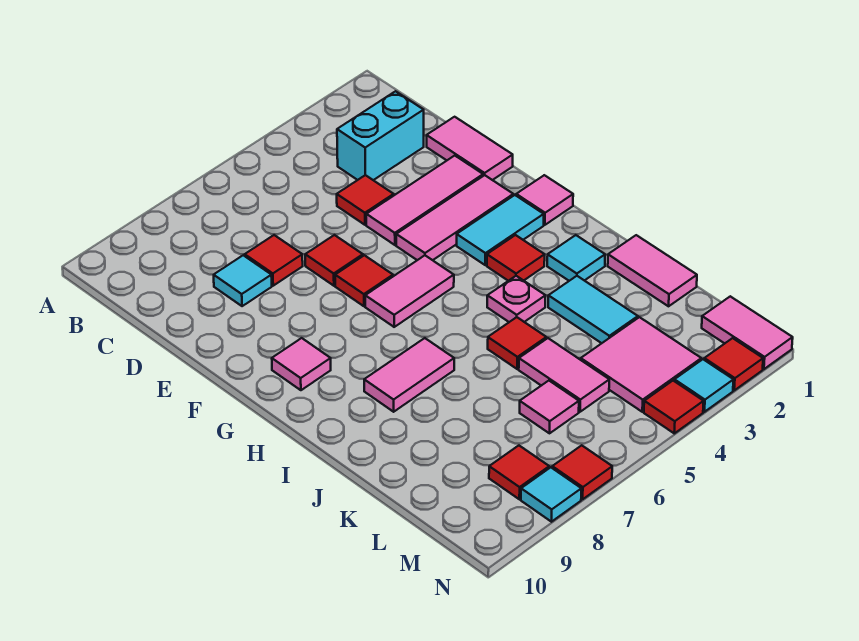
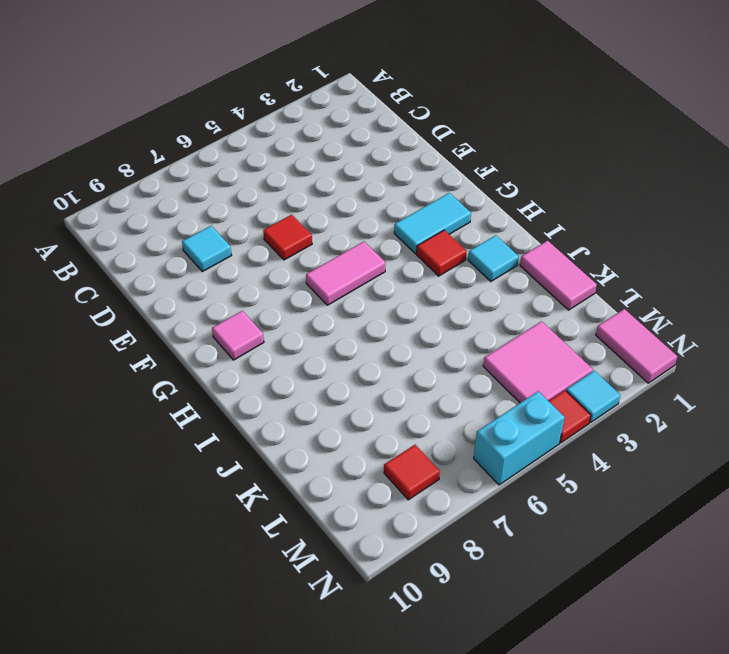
cyan 1x2 brick [474,391,565,485] -> cyan 1x2 brick moved to [337,91,424,180]
none -> pink 1x2 tile [427,117,513,180]
none -> red 1x1 tile [337,175,394,225]
none -> red 1x1 tile [245,235,303,286]
none -> pink 1x3 tile [366,156,483,245]

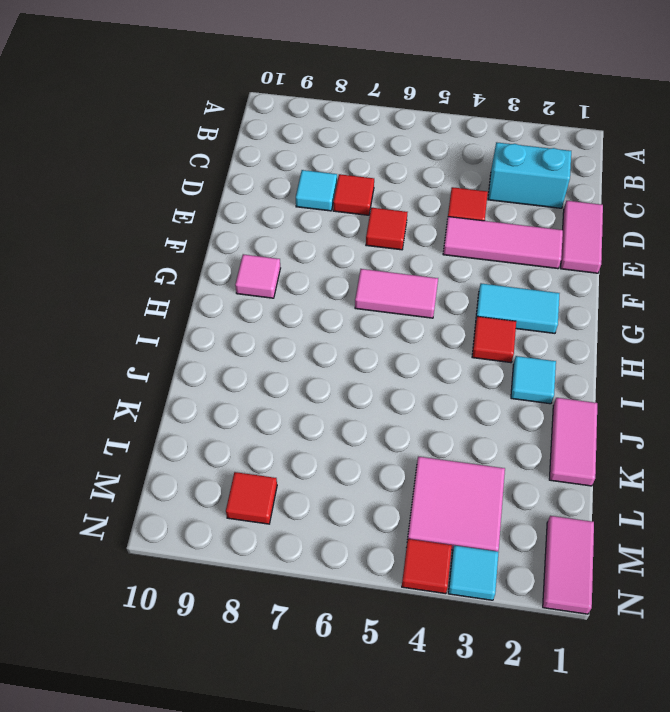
none -> pink 1x3 tile [396,175,513,260]
none -> red 1x1 tile [335,255,393,306]
none -> pink 1x1 tile [516,175,573,225]
none -> pink 1x1 plate [487,276,546,322]

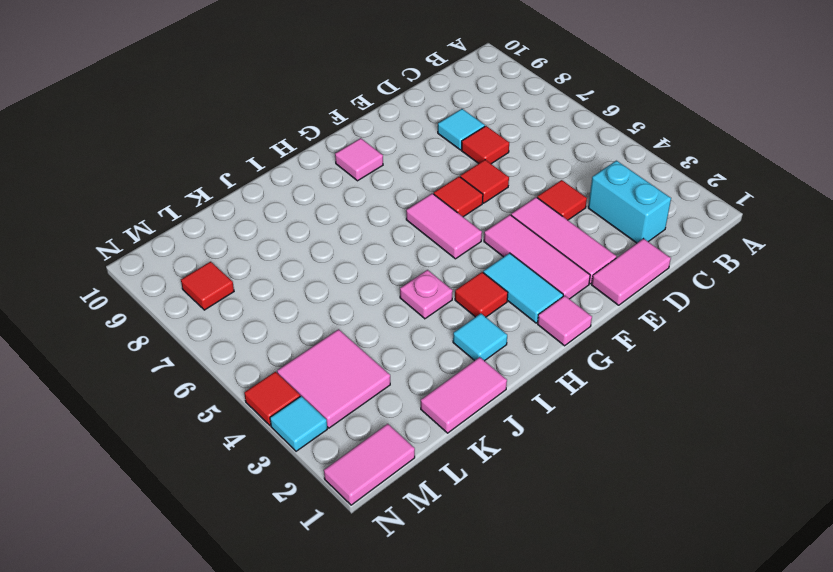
none -> pink 1x2 tile [364,338,454,412]
none -> cyan 1x2 tile [548,276,638,343]
none -> red 1x1 tile [488,317,546,369]
none -> pink 1x2 tile [519,338,609,412]

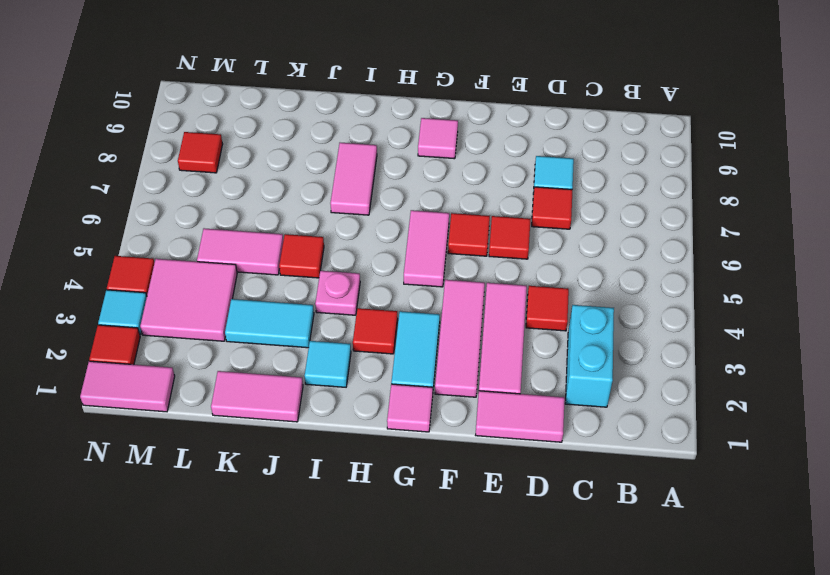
none -> pink 1x1 tile [520,381,579,433]
none -> red 1x1 tile [552,445,612,499]
none -> cyan 1x1 tile [521,467,581,522]

